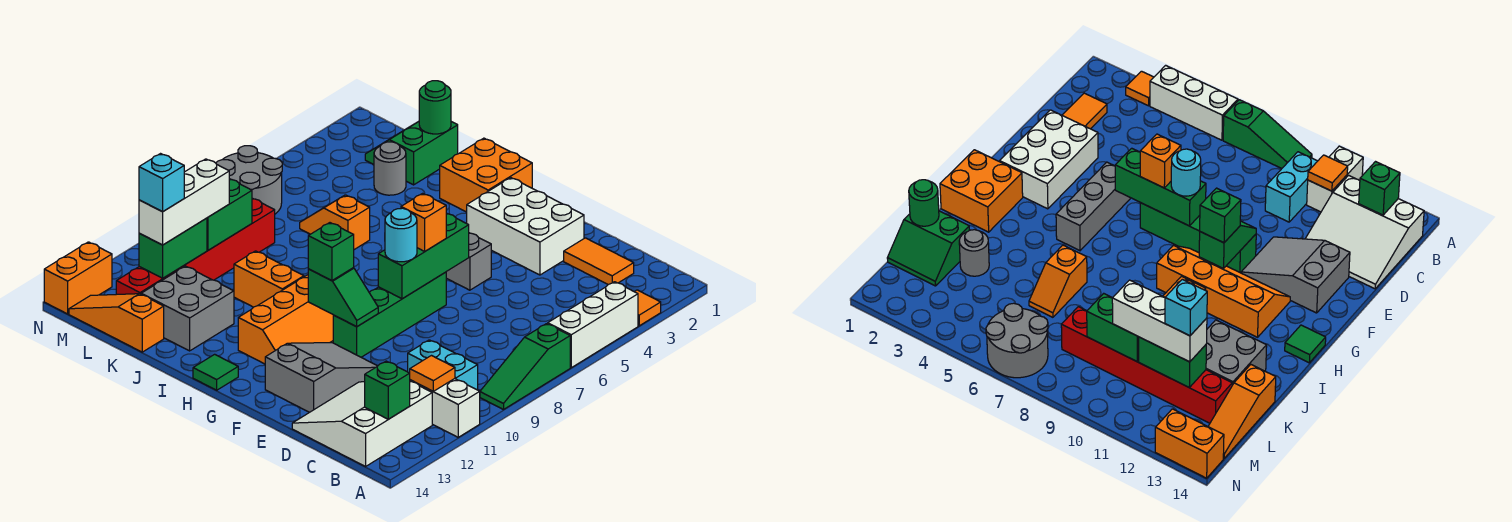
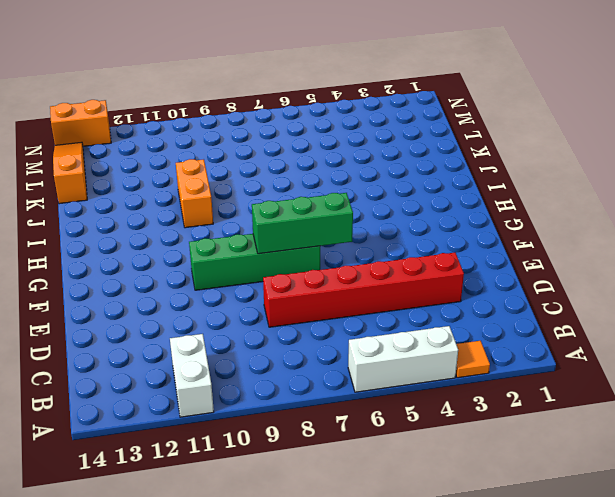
red 1x6 brick [263,252,464,327] -> red 1x6 brick moved to [116,198,275,294]
none -> green 1x3 slope [480,324,570,410]
none -> cyan 1x2 brick [408,340,478,390]
none -> white 3x3 slope [292,382,432,466]
none -> orange 1x2 tile [564,238,634,284]

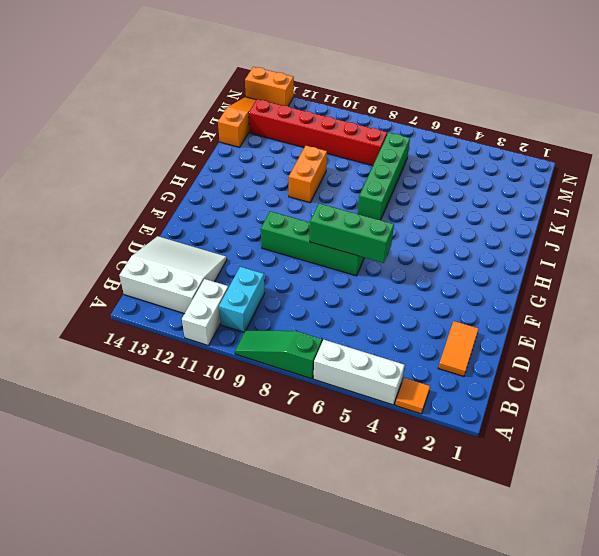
green 1x4 brick [358,133,410,220] -> none
none -> white 2x3 brick [467,178,584,275]
none -> grey 2x3 slope [265,343,377,412]
none -> grey 1x3 brick [446,233,491,290]
none -> orange 2x4 slope [238,275,333,364]

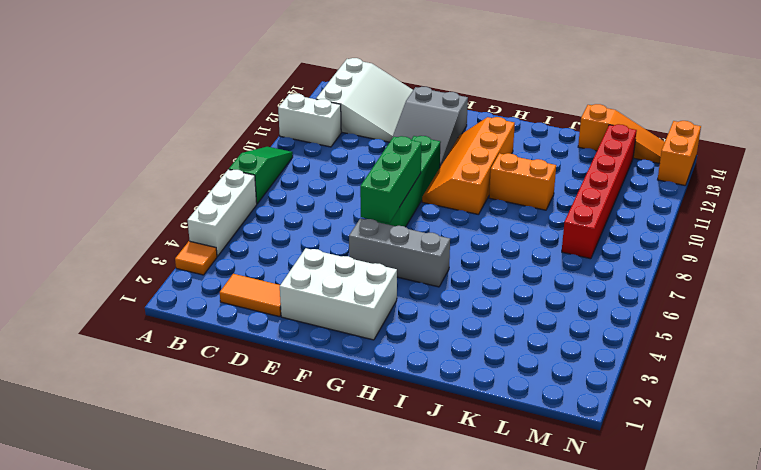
none -> cyan 1x2 brick [408,340,478,390]
none -> orange 2x2 brick [440,138,532,212]
none -> green 1x1 tile [193,354,238,390]
none -> orange 1x2 slope [300,195,370,250]

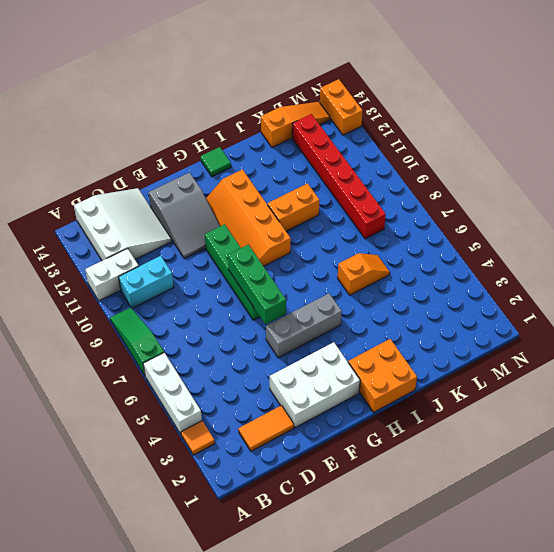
none -> grey 2x2 brick [141,266,234,351]
none -> green 2x2 slope [365,122,458,185]
none -> grey 1x1 round brick [374,142,406,195]
none -> grey 2x2 round brick [216,146,282,214]

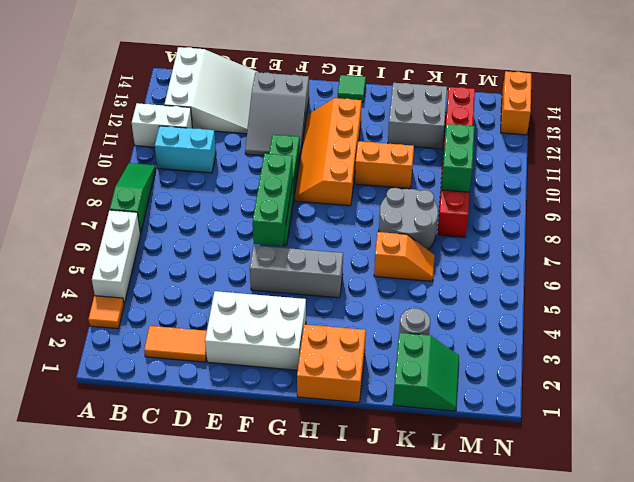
grey 2x2 round brick [379,188,438,250] -> grey 2x2 round brick moved to [216,146,282,214]
none -> orange 1x3 slope [69,294,164,352]
none -> orange 1x1 tile [410,356,455,391]
none -> green 1x1 brick [365,361,410,419]
none -> green 1x2 slope [308,268,378,327]

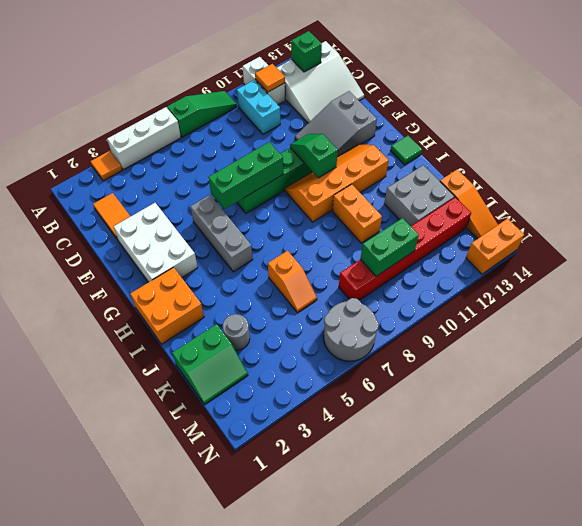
none -> green 1x1 round brick [419,81,451,134]
none -> green 1x2 brick [139,218,207,278]
none -> orange 1x1 brick [401,193,446,251]
none -> cyan 1x1 round brick [385,208,417,262]

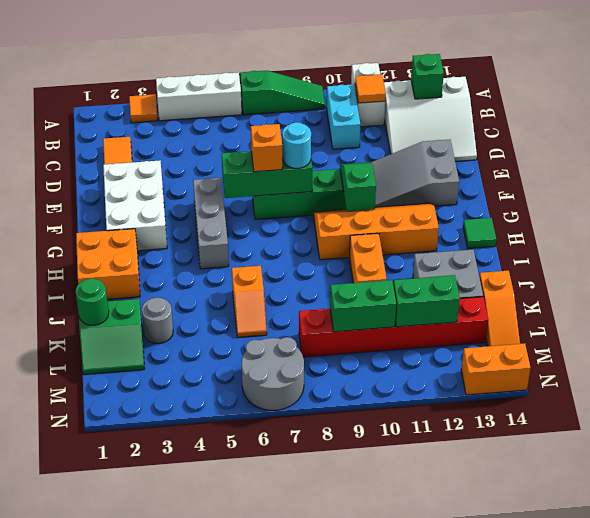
none -> green 1x1 brick [308,223,354,281]
none -> white 1x3 brick [139,159,229,245]
none -> cyan 1x1 brick [139,154,184,212]

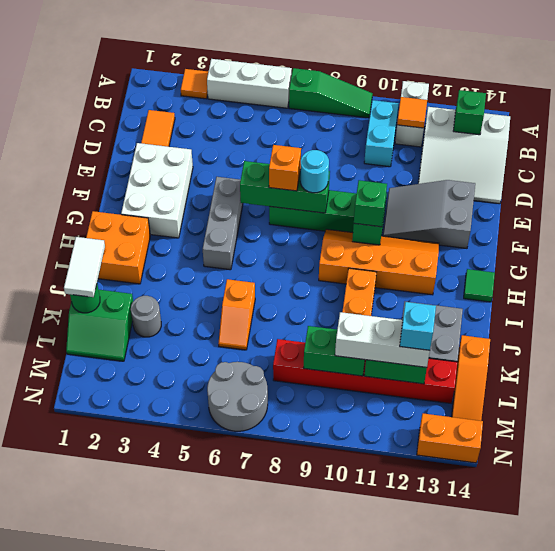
white 1x2 tile [64,237,105,297] -> none

